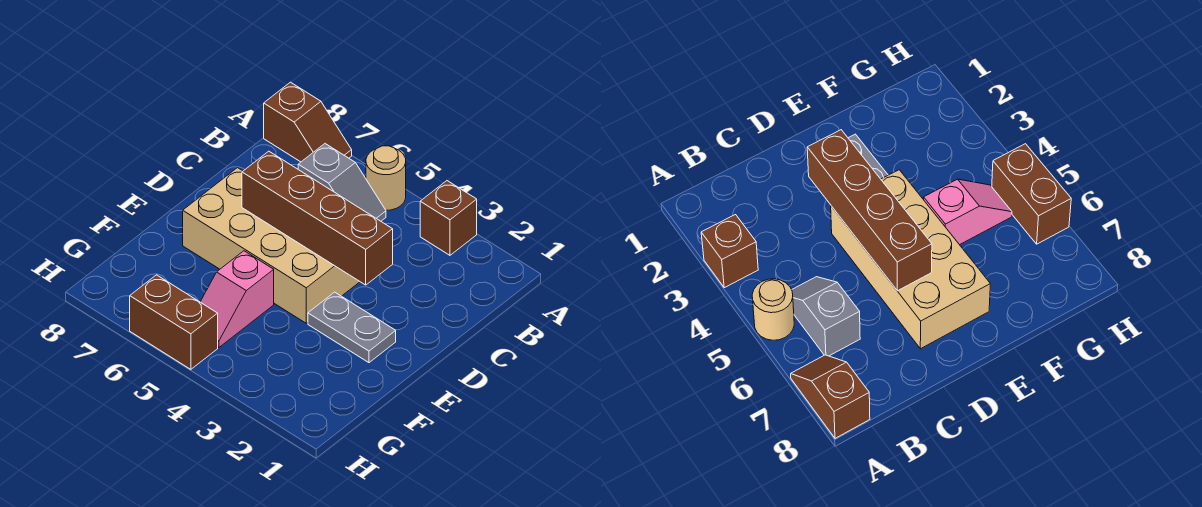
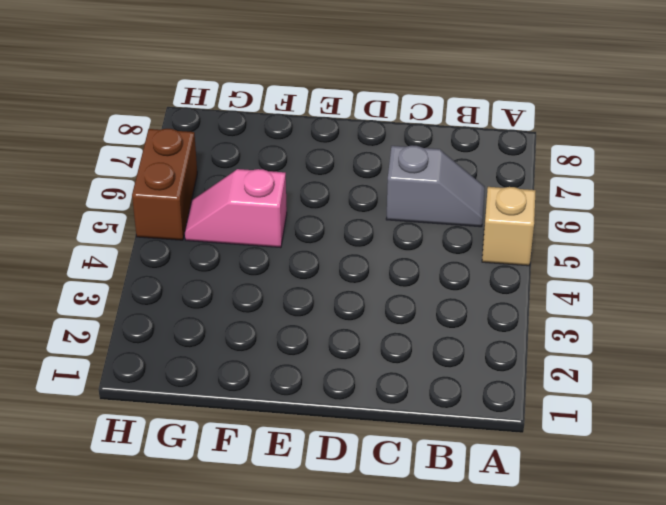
tan 1x1 brick [482,187,536,266] -> tan 1x1 round brick [366,146,406,210]
grey 1x2 slope [386,145,485,227] -> grey 1x2 slope turned to [298,144,386,221]
none -> brown 1x1 brick [420,181,477,255]
none -> brown 1x2 slope [264,82,352,162]

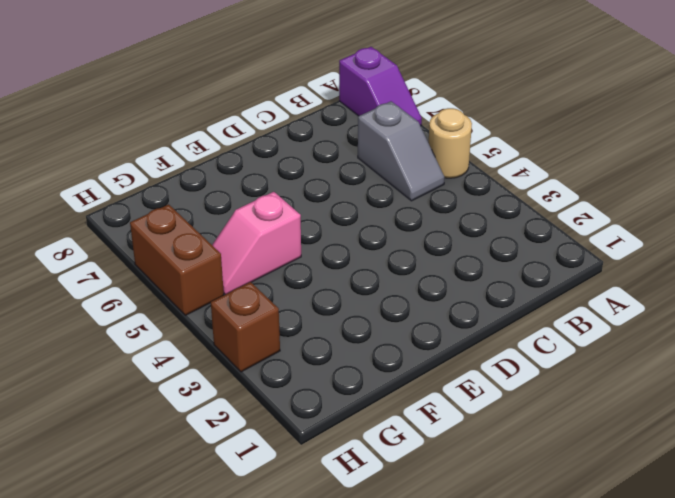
purple 1x2 slope [339,47,422,126] -> brown 1x2 slope [264,82,352,162]
brown 1x1 brick [211,282,280,372] -> brown 1x1 brick moved to [420,181,477,255]
none -> tan 2x4 brick [183,168,360,323]
none -> grey 1x2 plate [308,292,396,363]

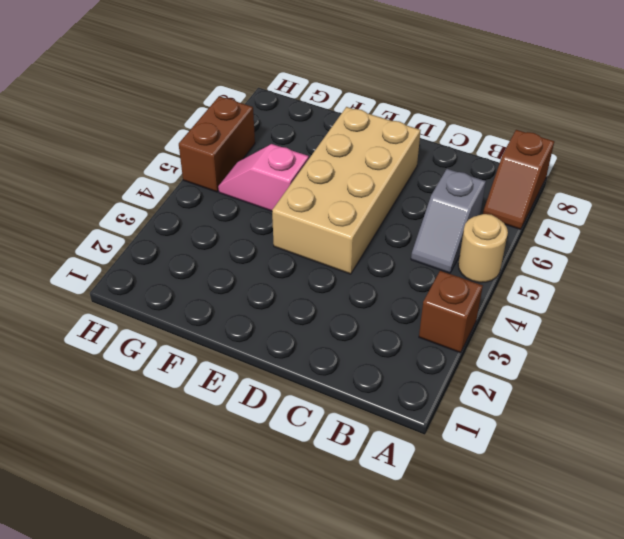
none -> grey 1x2 plate [308,292,396,363]
none -> brown 1x4 brick [242,151,393,285]

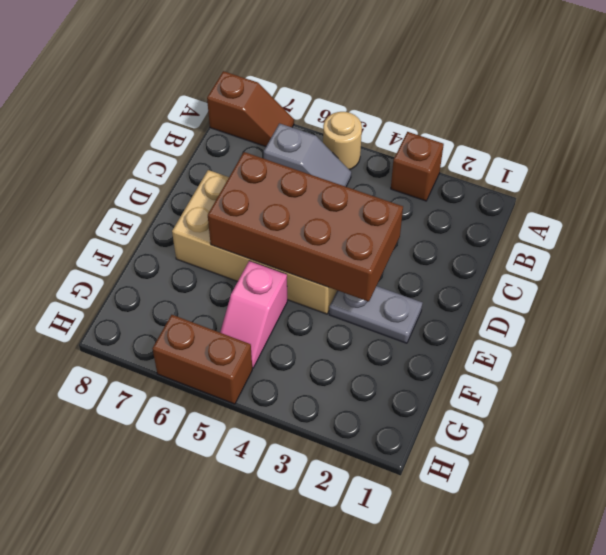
brown 2x4 brick [208,152,403,302] -> brown 1x4 brick [242,151,393,285]

